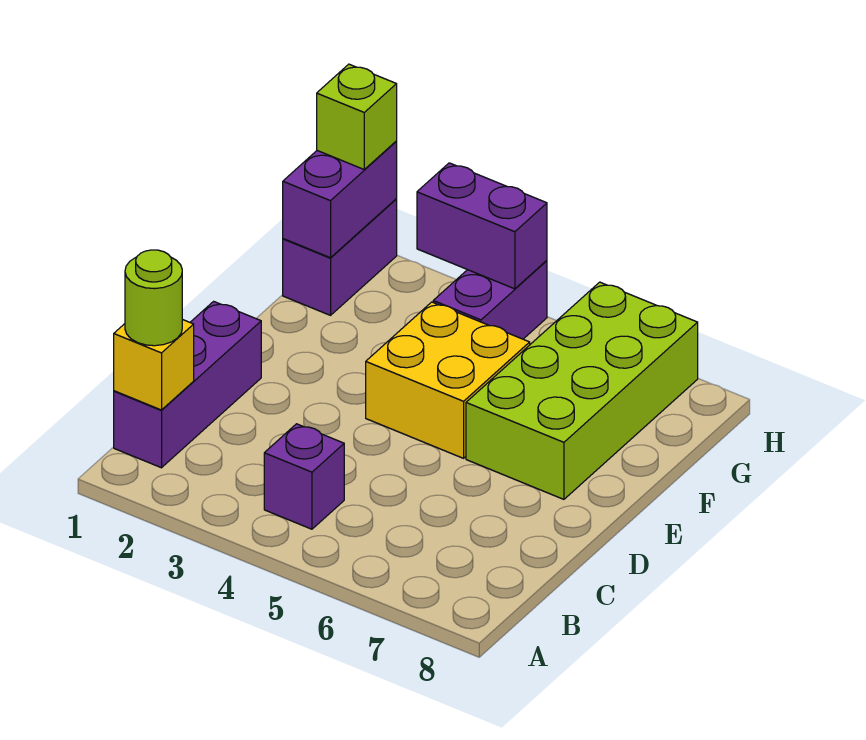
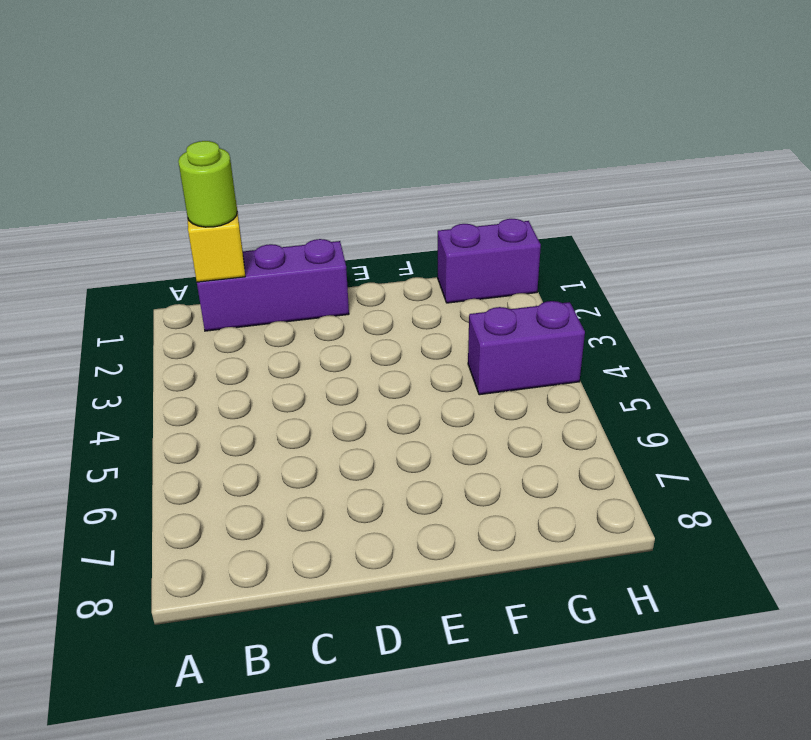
none -> purple 1x1 brick [264,424,344,529]
none -> yellow 2x2 brick [366,302,530,458]

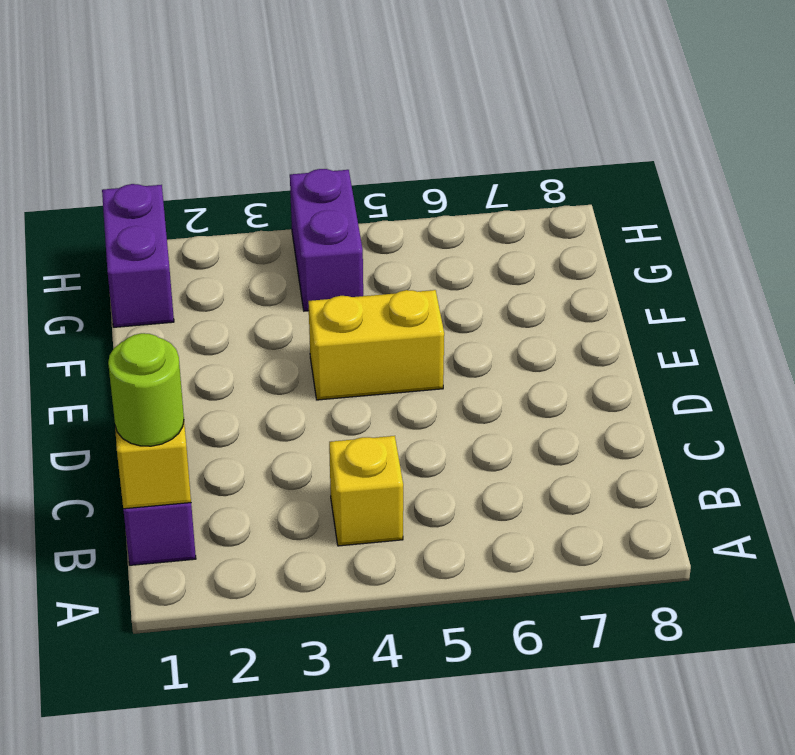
yellow 1x1 brick [329,436,403,546] -> purple 1x1 brick [264,424,344,529]
yellow 1x2 brick [308,290,444,400] -> yellow 2x2 brick [366,302,530,458]
none -> lime 2x4 brick [466,282,698,499]
none -> purple 1x2 brick [283,142,397,258]

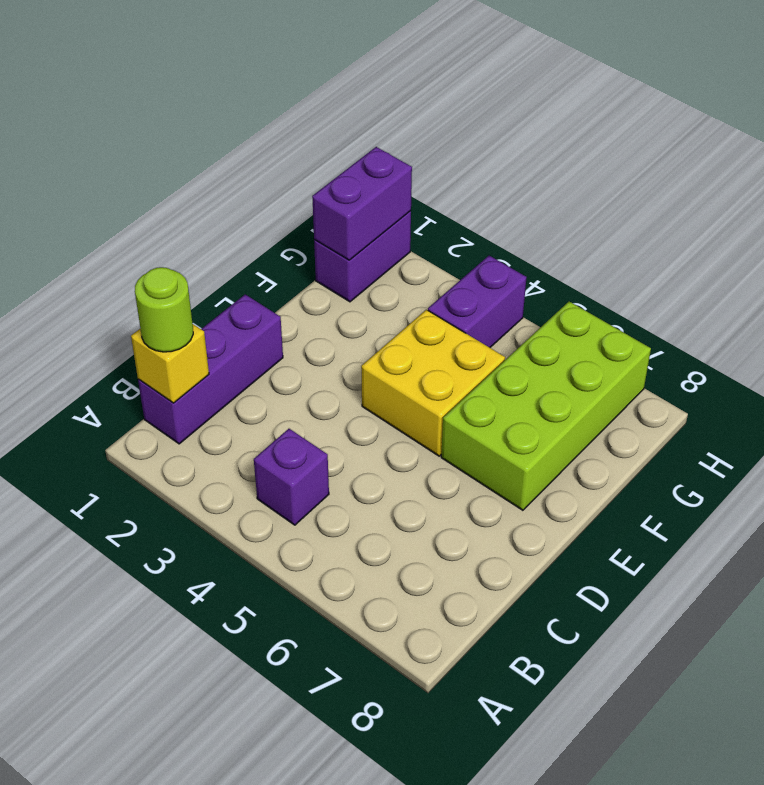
none -> purple 1x2 brick [417,163,547,289]
none -> lime 1x1 brick [317,64,397,169]

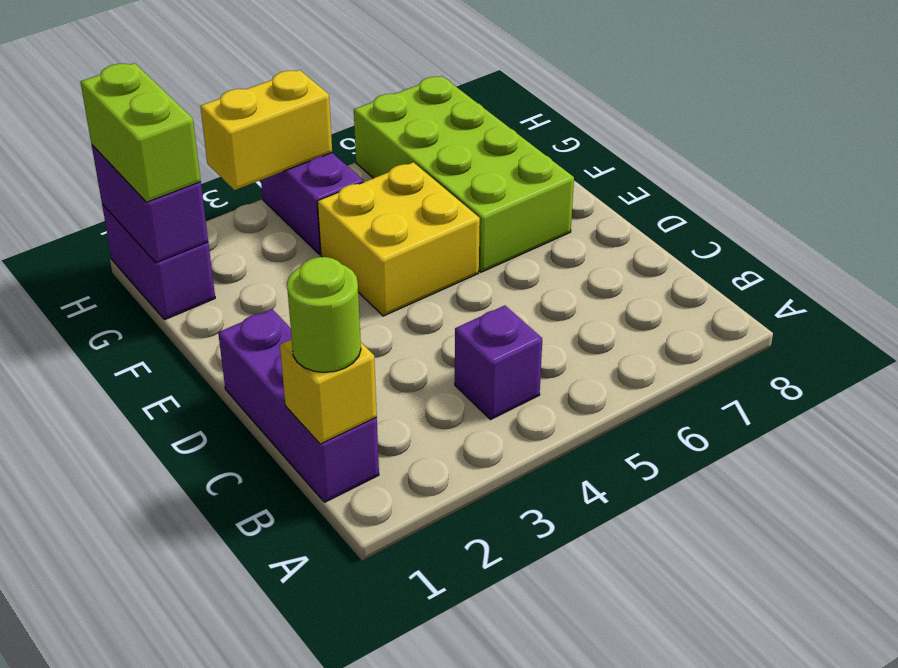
lime 1x2 brick [81,63,201,202] -> lime 1x1 brick [317,64,397,169]
yellow 1x2 brick [200,70,332,190] -> purple 1x2 brick [417,163,547,289]

